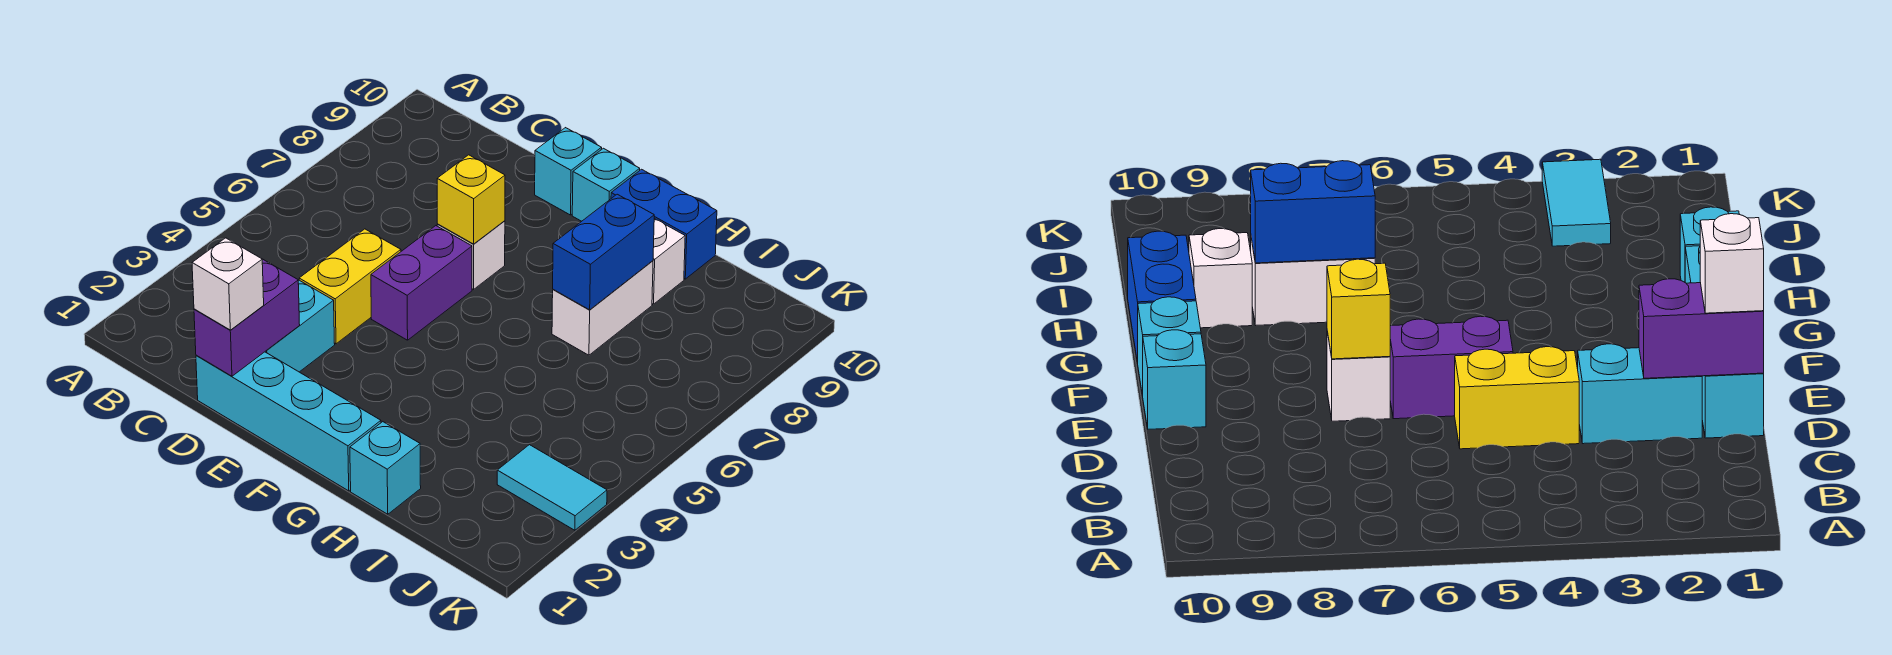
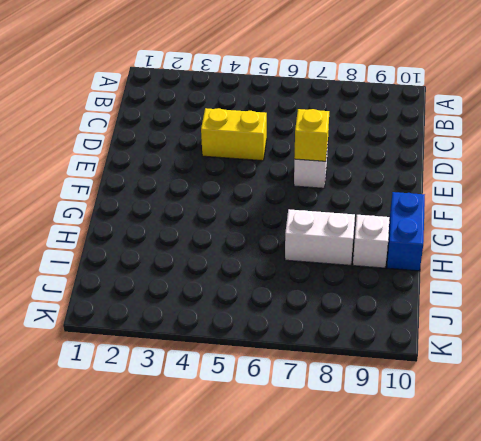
none -> cyan 1x4 brick [196,352,381,491]
none -> cyan 1x2 brick [265,280,335,372]
none -> purple 1x2 brick [371,226,472,340]

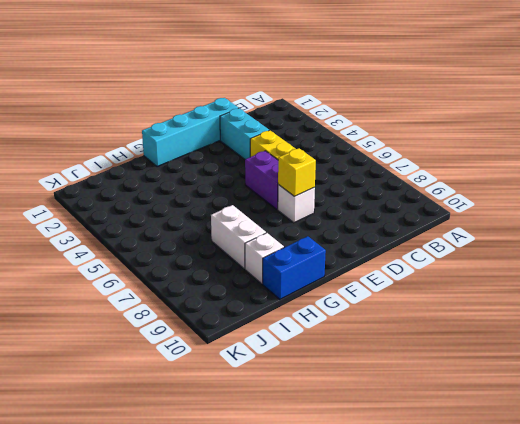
none -> cyan 1x1 brick [535,128,602,215]
none -> cyan 1x1 brick [572,148,640,221]
none -> cyan 1x1 brick [350,422,421,514]

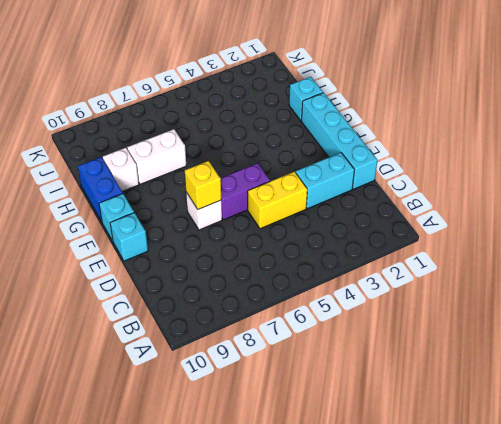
none -> cyan 1x2 tile [497,445,607,530]
none -> purple 1x2 brick [194,259,300,376]
none -> blue 1x2 brick [553,194,654,310]

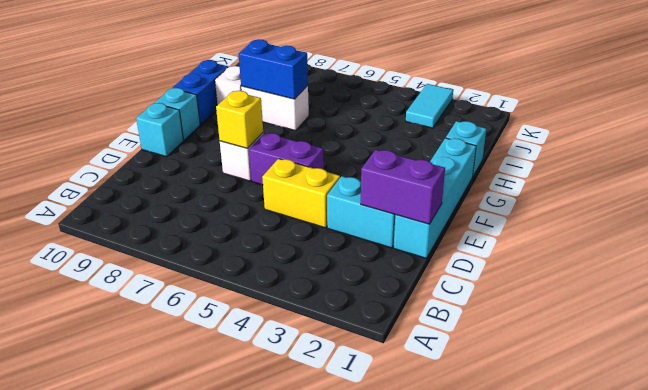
none -> white 1x1 brick [192,238,264,330]

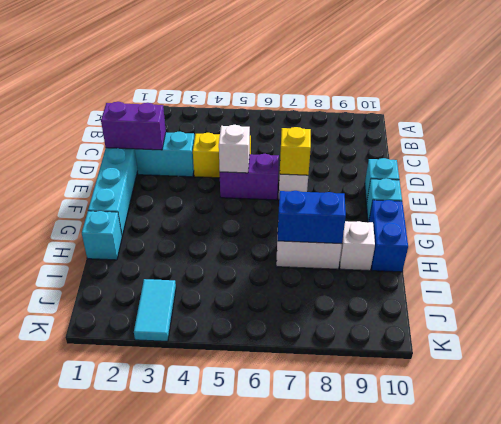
white 1x1 brick [219,125,250,173] -> white 1x1 brick moved to [192,238,264,330]

